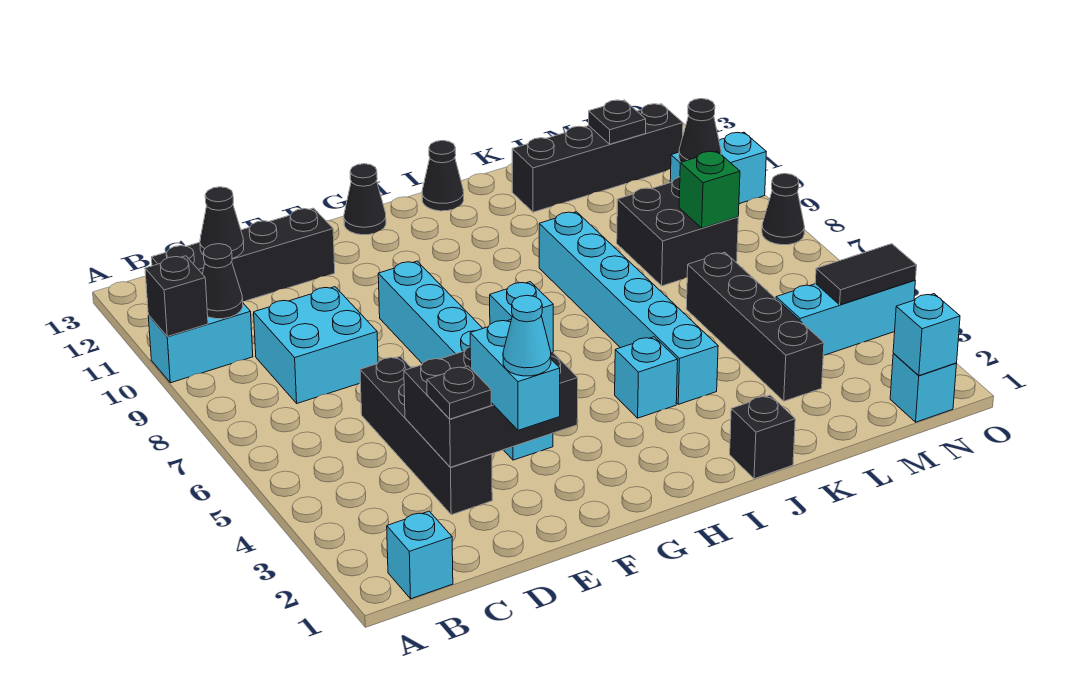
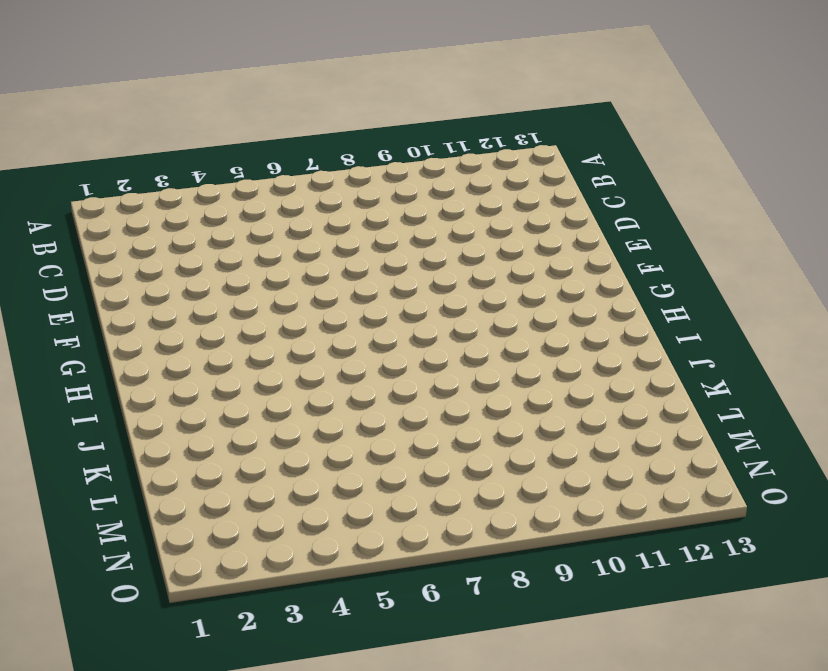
none -> cyan 1x2 brick [148,303,253,383]
none -> cyan 1x1 brick [387,511,453,599]
none -> black 1x4 brick [151,208,335,301]
none -> cyan 2x2 brick [254,287,378,403]

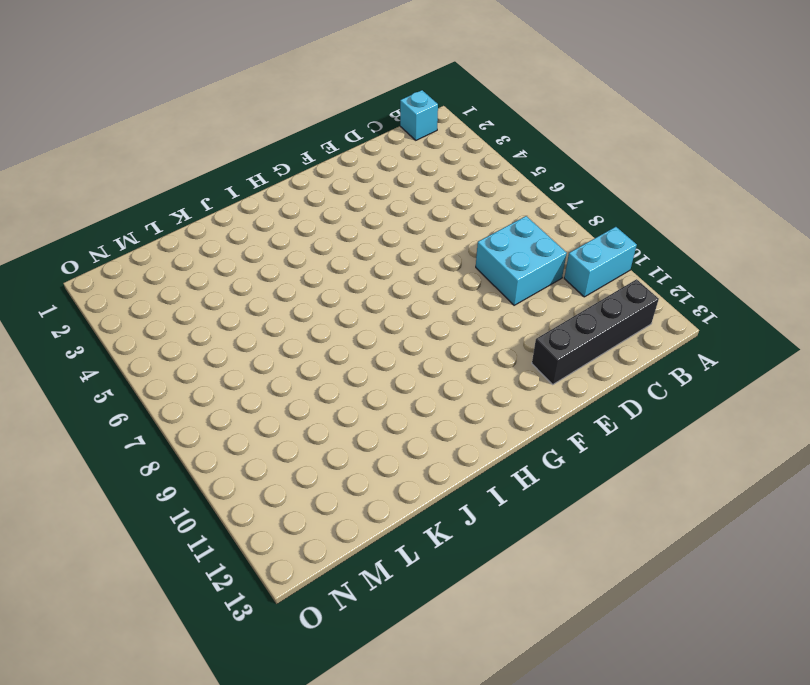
none -> black 1x4 brick [360,356,492,515]
none -> cyan 1x6 brick [378,261,553,460]
none -> black 1x1 cone [344,164,386,235]
none -> cyan 1x1 brick [615,337,678,418]

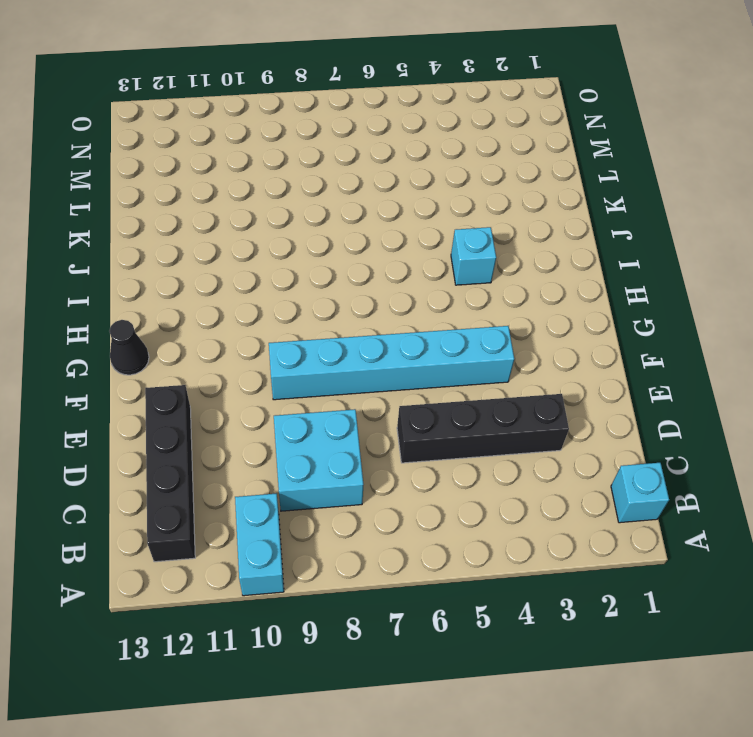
none -> black 1x1 cone [422,141,464,211]
none -> black 1x1 brick [730,395,795,479]
none -> cyan 1x6 brick [539,212,718,404]
none -> black 1x4 brick [512,104,683,212]

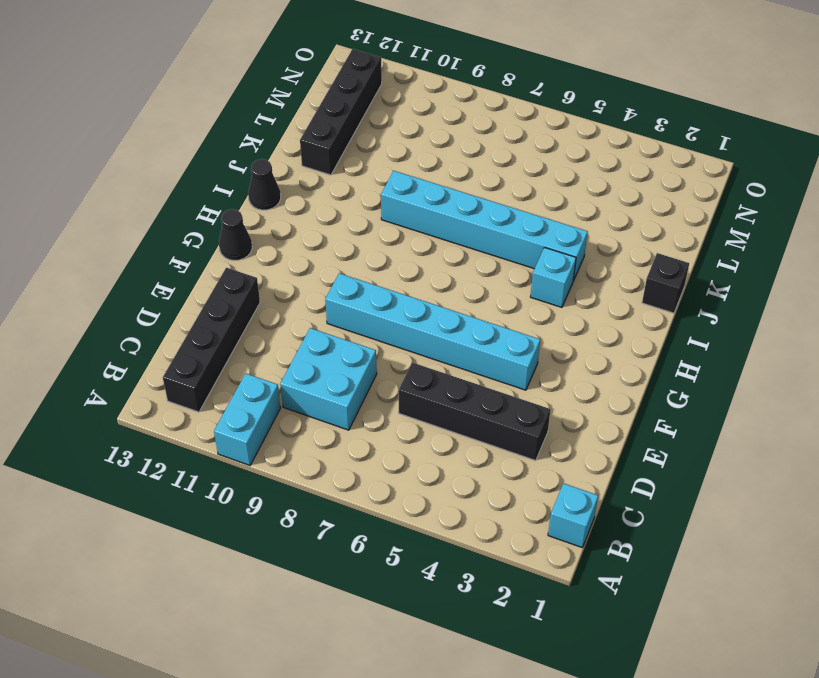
none -> black 1x4 brick [686,252,824,401]
none -> black 2x2 brick [617,177,738,286]
none -> cyan 1x3 brick [776,280,915,355]
none -> cyan 1x1 brick [890,354,957,422]

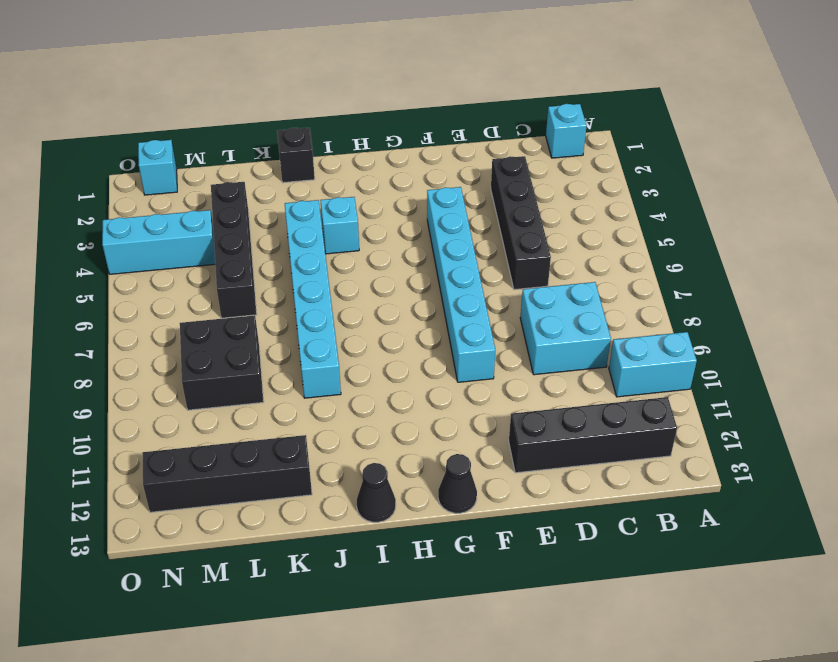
none -> cyan 1x2 brick [670,132,766,204]
none -> black 1x1 cone [762,174,805,245]
none -> black 1x1 brick [145,256,208,337]
none -> black 1x1 cone [203,244,243,319]

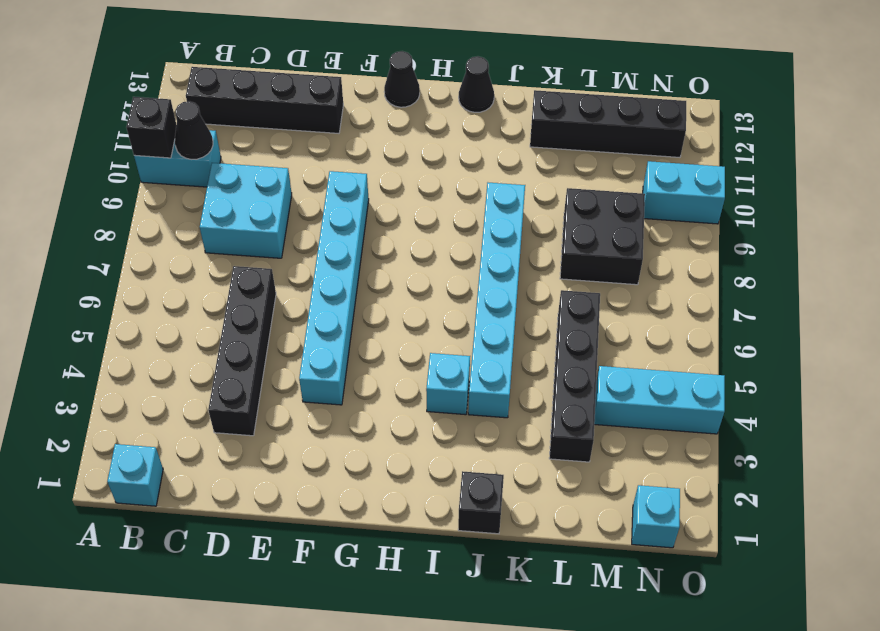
none -> black 1x1 cone [762,174,805,245]
none -> black 1x1 cone [200,187,244,259]
none -> black 2x3 brick [404,347,578,467]
none -> green 1x1 brick [679,151,740,228]

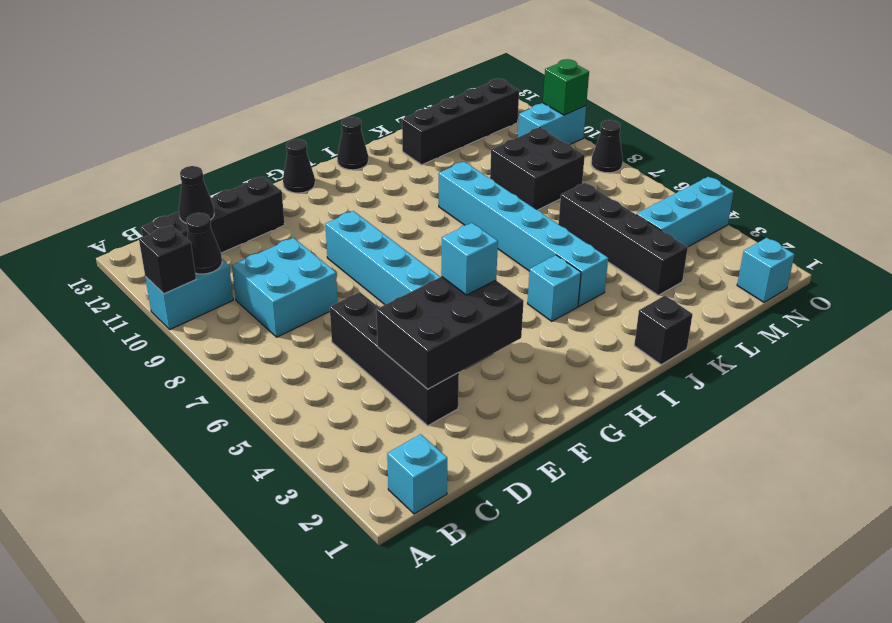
green 1x1 brick [543,59,589,115] -> green 1x1 brick moved to [679,151,740,228]
none -> black 1x1 plate [589,100,646,144]
none -> cyan 1x1 brick [893,294,960,376]
none -> black 1x2 tile [815,244,917,305]
none -> black 1x1 cone [679,99,721,162]

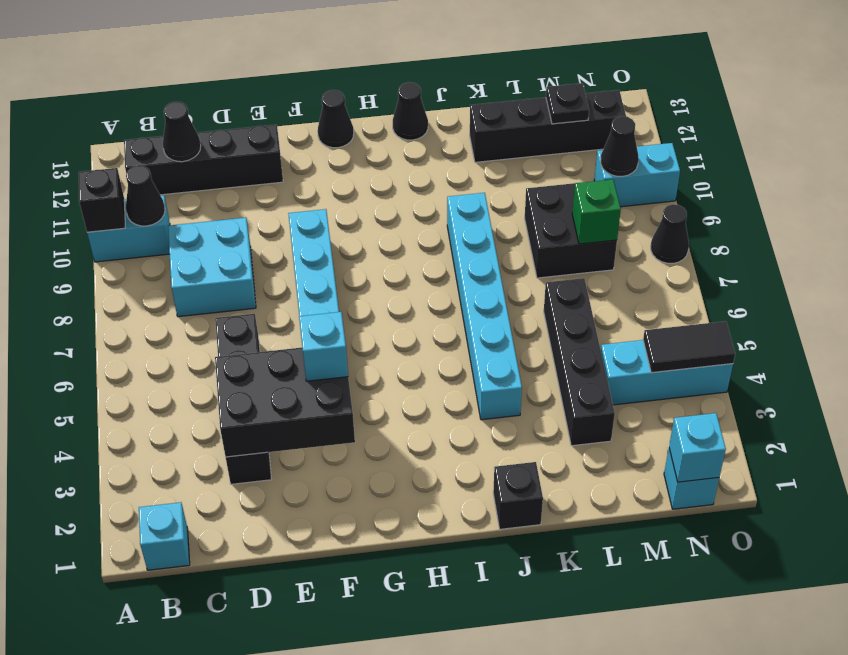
none -> cyan 1x1 brick [615,337,678,418]
none -> black 1x1 plate [427,366,491,419]
none -> cyan 1x2 brick [470,320,560,430]
none -> cyan 1x1 cone [503,295,551,376]

